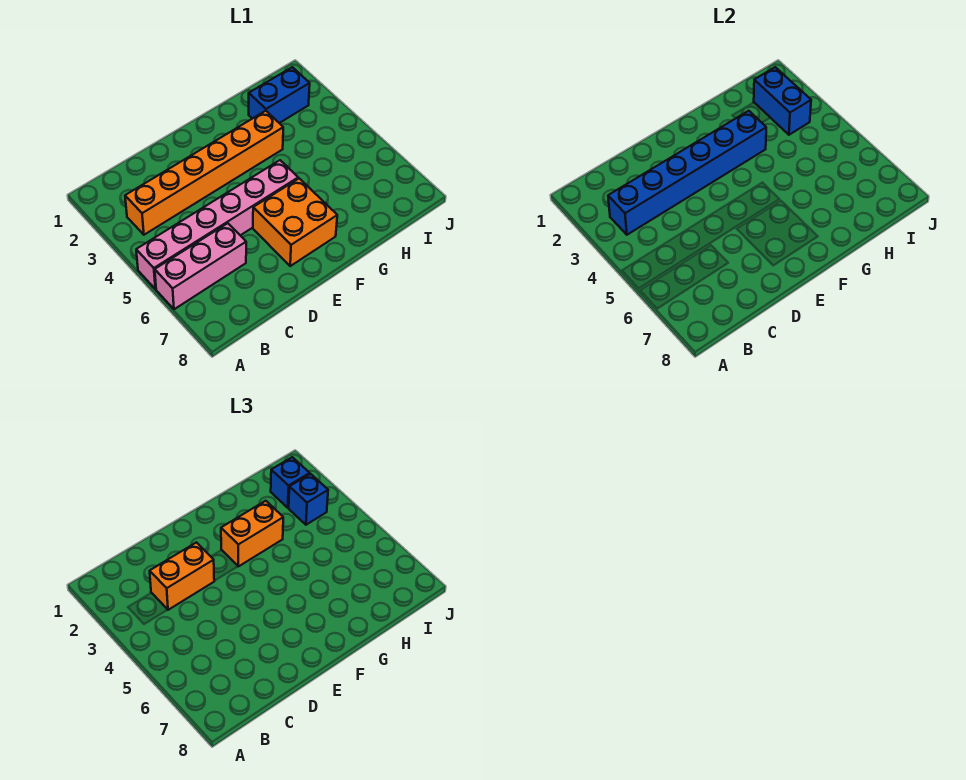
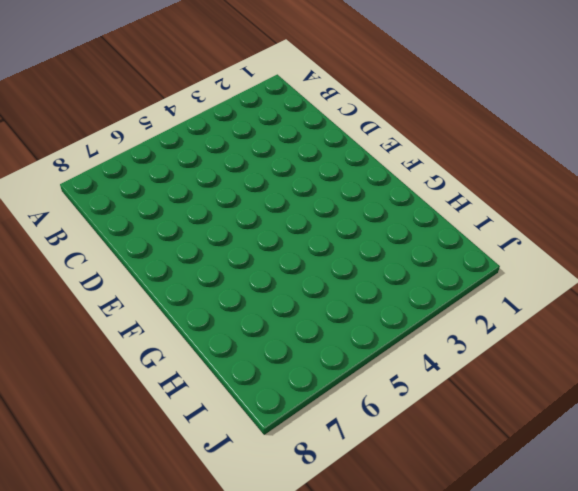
none -> pink 1x6 brick [136,160,298,289]
none -> pink 1x3 brick [155,223,246,309]

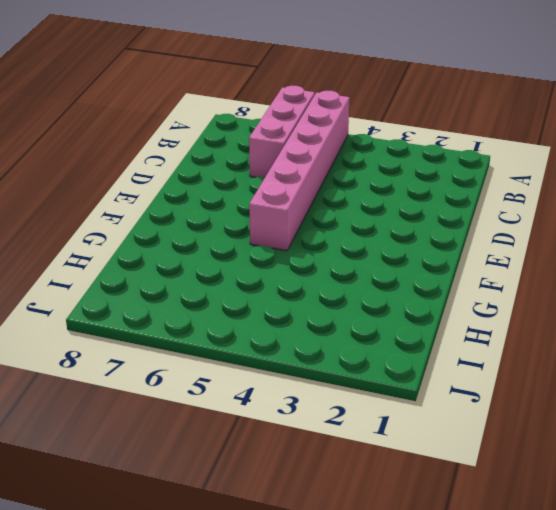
none -> orange 1x6 brick [125,111,283,235]
none -> orange 2x2 brick [253,179,337,266]

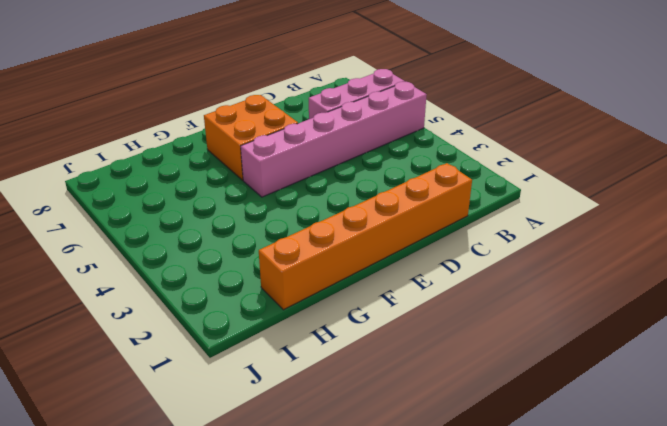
orange 1x6 brick [259,163,472,310] -> orange 1x6 brick moved to [125,111,283,235]
none -> blue 1x2 brick [249,67,310,123]
none -> blue 1x6 brick [608,111,766,235]

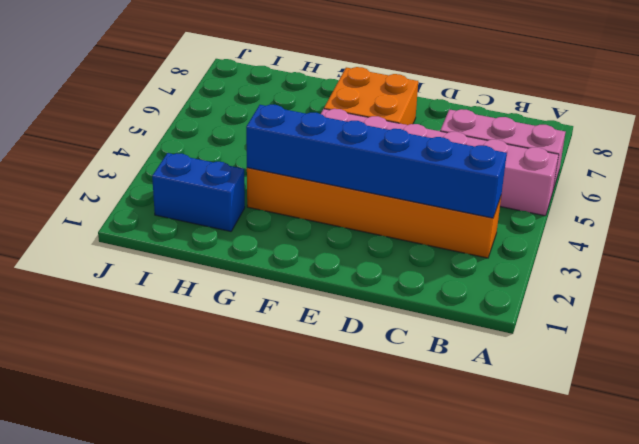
none -> blue 1x2 brick [754,67,811,135]
none -> orange 1x2 brick [150,542,214,610]

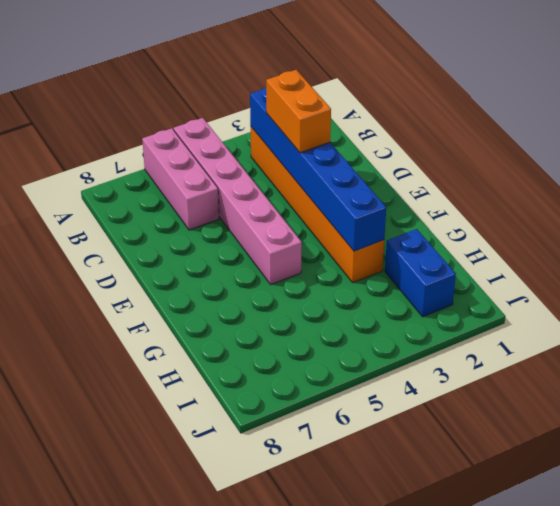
none -> orange 2x2 brick [253,179,337,266]
none -> blue 1x2 brick [754,67,811,135]

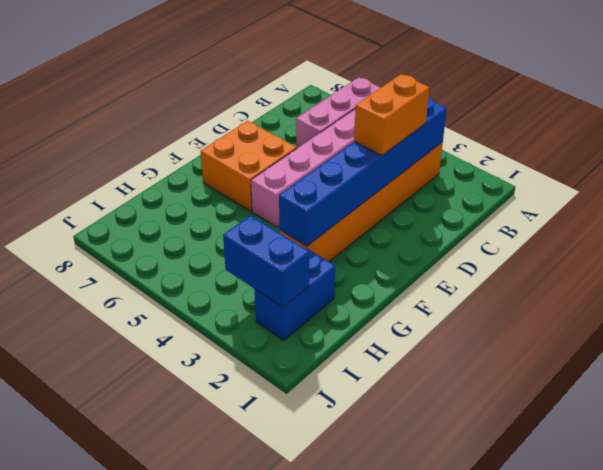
none -> orange 1x2 brick [221,501,283,566]
none -> blue 1x1 brick [271,457,310,508]

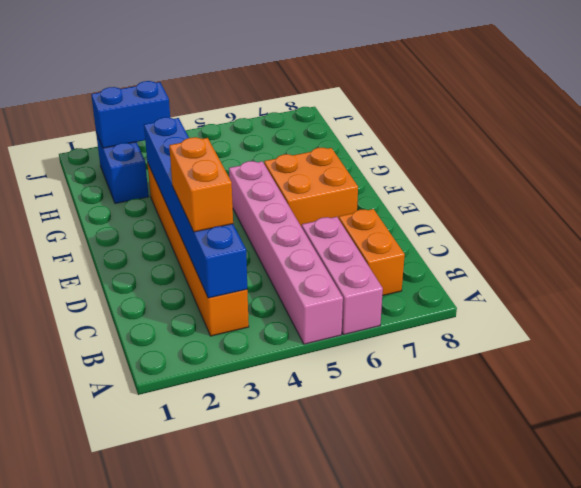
orange 1x2 brick [339,209,405,296] -> orange 1x2 brick moved to [221,501,283,566]
none -> blue 1x1 brick [271,457,310,508]
none -> blue 1x1 brick [288,474,328,525]

